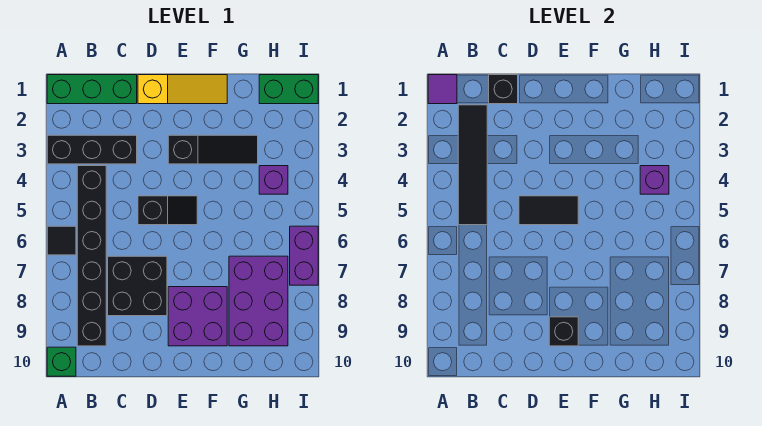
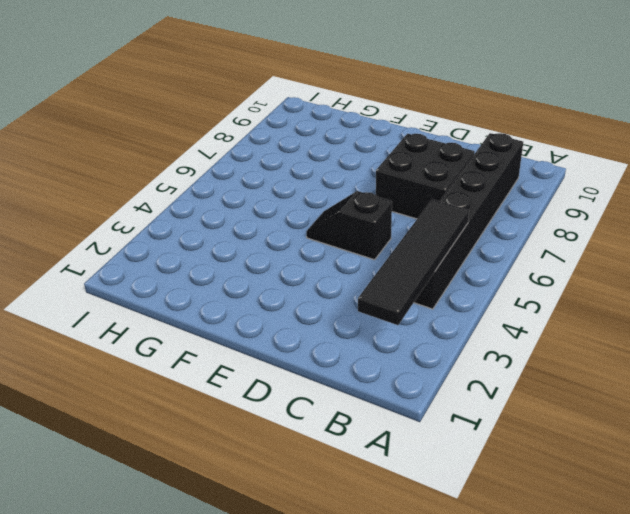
none -> green 1x3 brick [47,75,137,104]
none -> black 1x3 brick [47,135,137,164]
none -> black 1x1 tile [47,226,76,255]

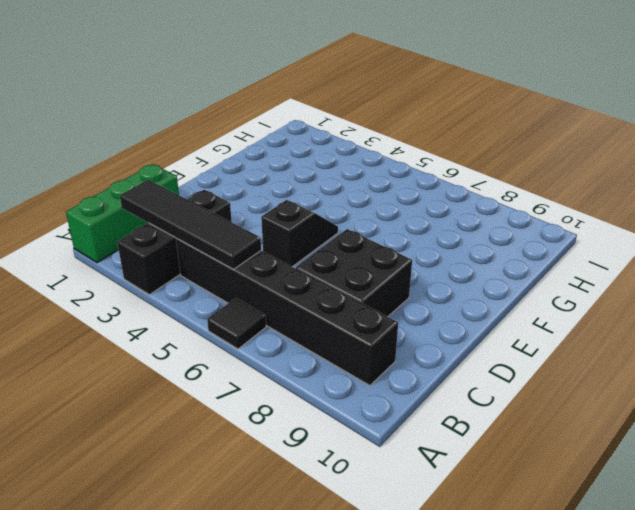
none -> green 1x1 brick [47,347,76,376]
none -> yellow 1x3 slope [138,75,227,104]
none -> black 1x3 slope [168,135,258,164]

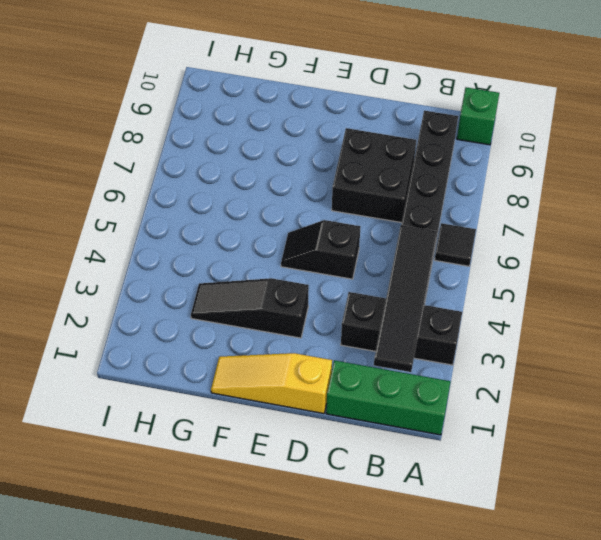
none -> purple 2x2 brick [168,287,227,346]
none -> purple 2x3 brick [229,256,288,346]
none -> green 1x2 brick [259,75,318,104]

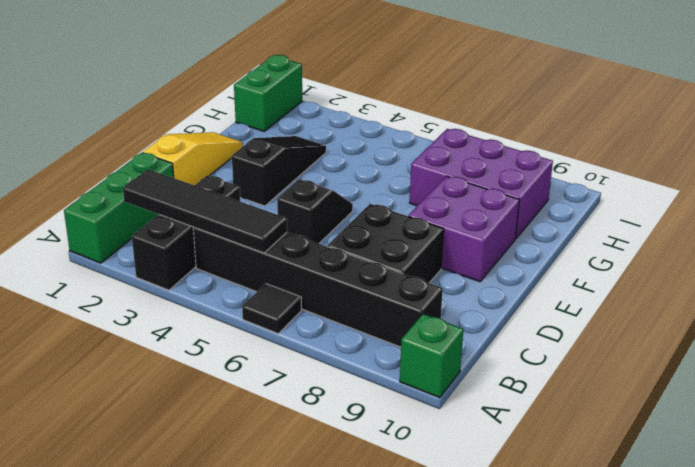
none -> purple 1x1 brick [259,166,288,194]
none -> purple 1x2 brick [290,226,318,285]
none -> purple 1x1 tile [428,75,457,104]

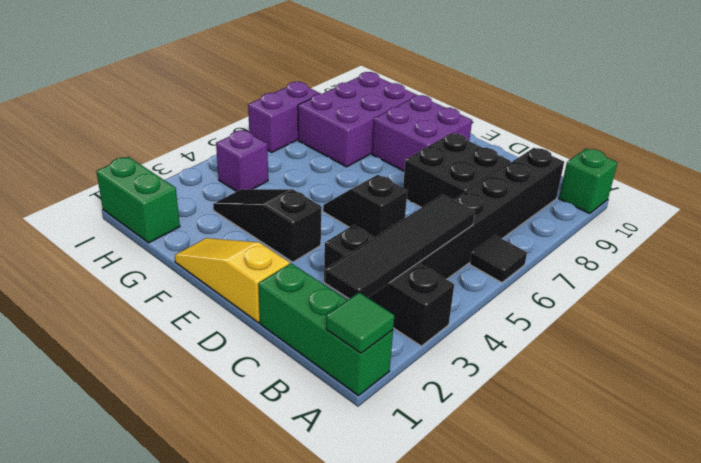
green 1x1 tile [326,293,395,353] -> purple 1x1 tile [428,75,457,104]
none -> black 1x1 brick [489,75,518,104]
none -> black 1x2 tile [519,196,578,225]
none -> black 1x1 brick [549,317,578,346]

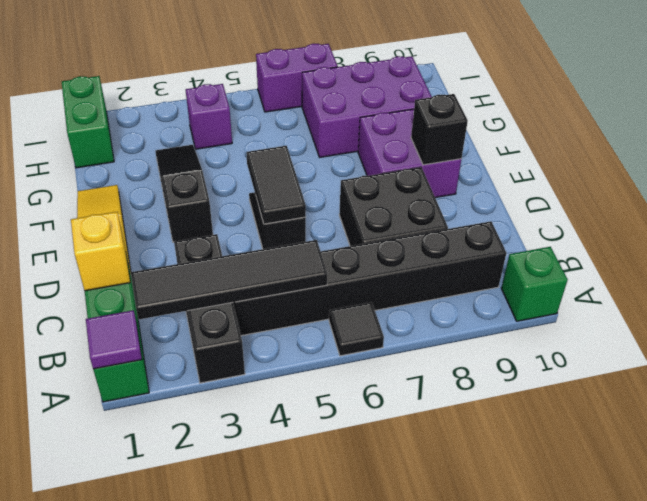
yellow 1x1 brick [71,212,130,291] -> black 1x1 brick [489,75,518,104]
none -> purple 1x1 brick [640,166,669,194]

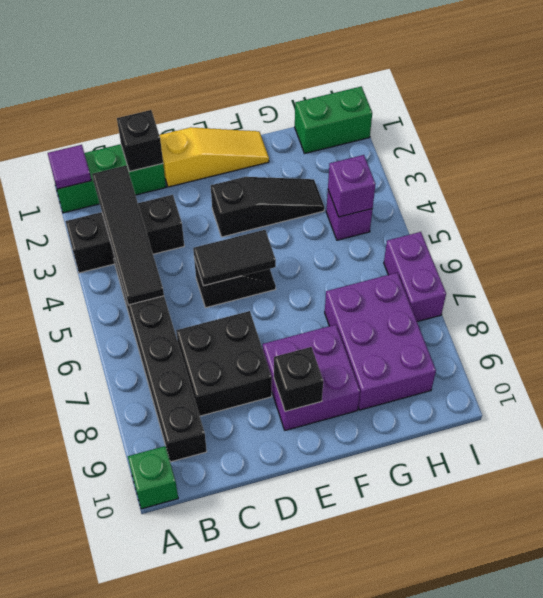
none -> black 1x1 tile [47,226,76,255]

